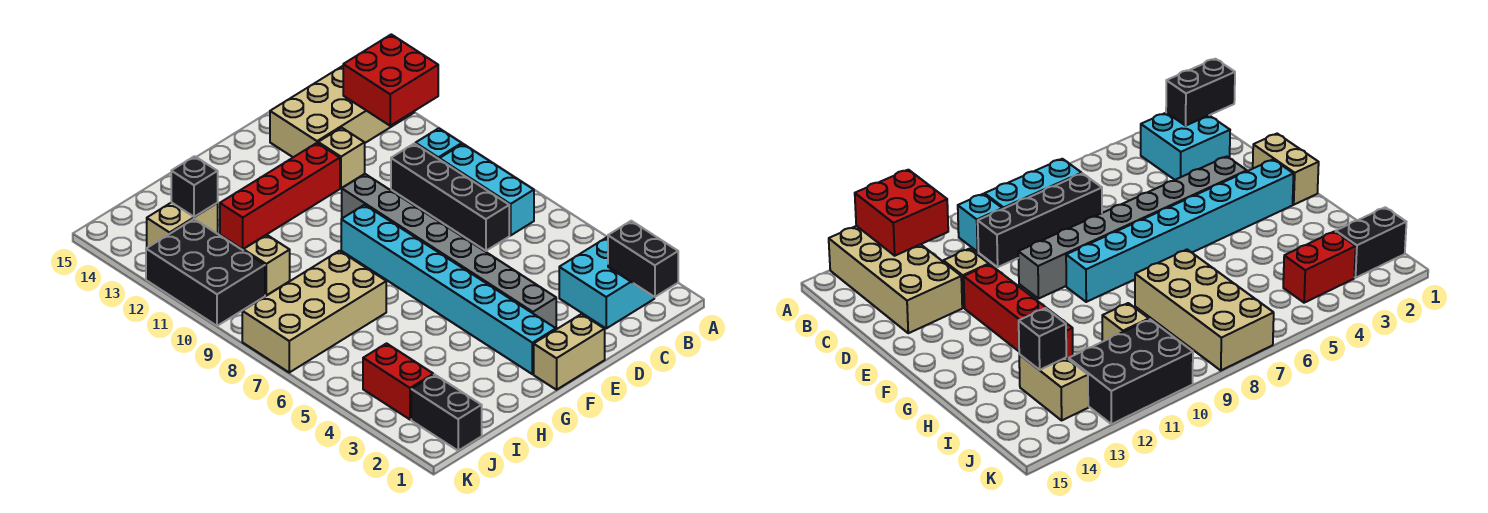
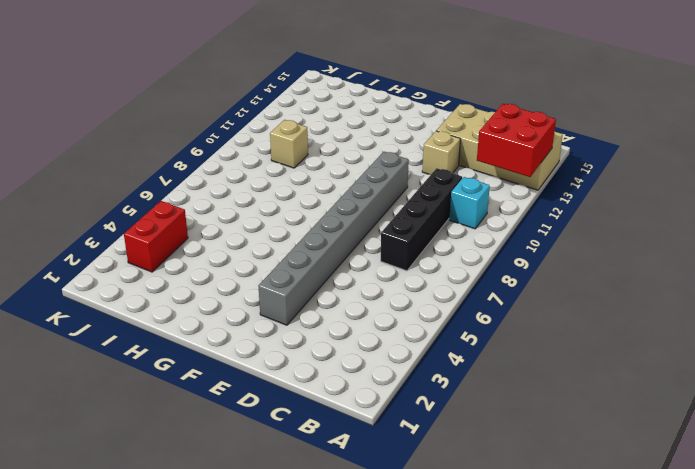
none -> cyan 2x2 brick [559,237,654,328]
none -> cyan 1x3 brick [440,144,534,236]
none -> tan 1x2 brick [534,314,605,390]

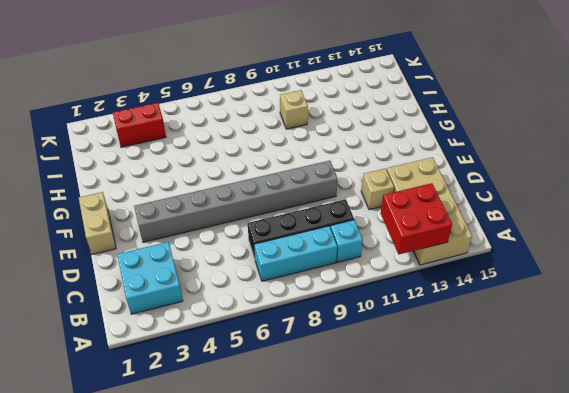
none -> red 1x4 brick [220,143,340,249]
none -> cyan 1x8 brick [341,205,556,374]
none -> tan 2x4 brick [242,251,386,372]

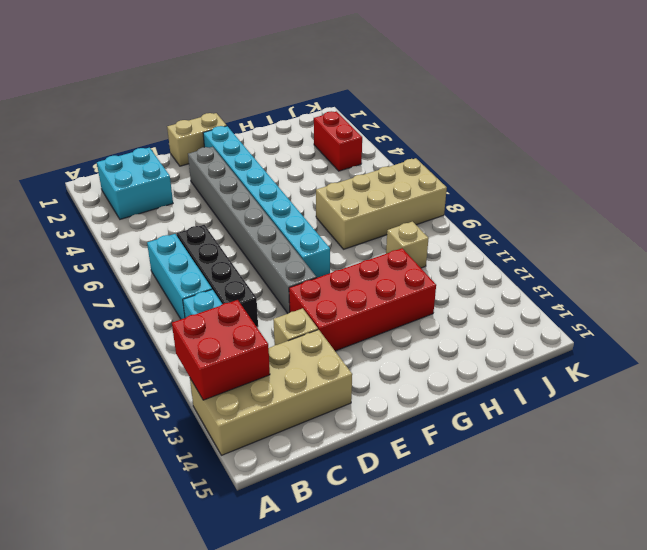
red 2x4 brick [289,248,436,351] -> red 1x4 brick [220,143,340,249]
none -> tan 1x2 brick [147,202,218,248]
none -> black 1x2 brick [411,375,482,451]
none -> black 2x3 brick [146,219,265,326]

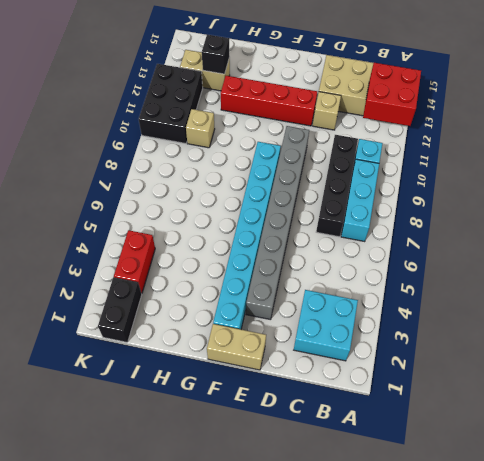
none -> tan 2x4 brick [242,251,386,372]
none -> black 1x2 brick [608,221,678,297]

